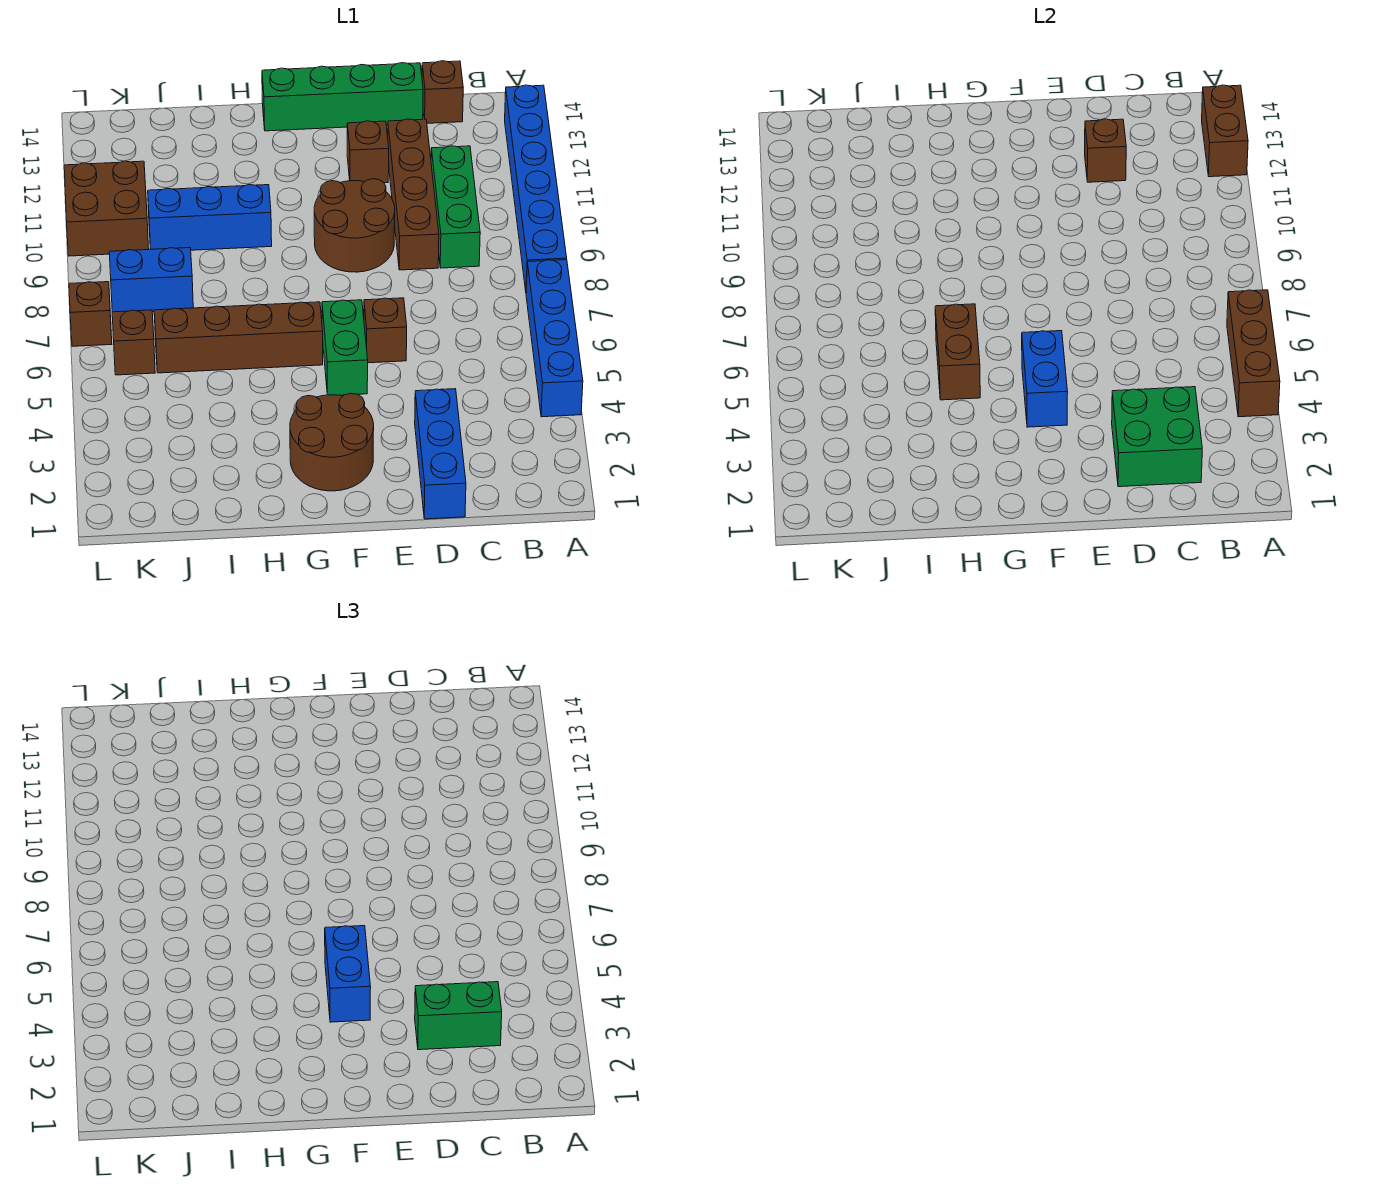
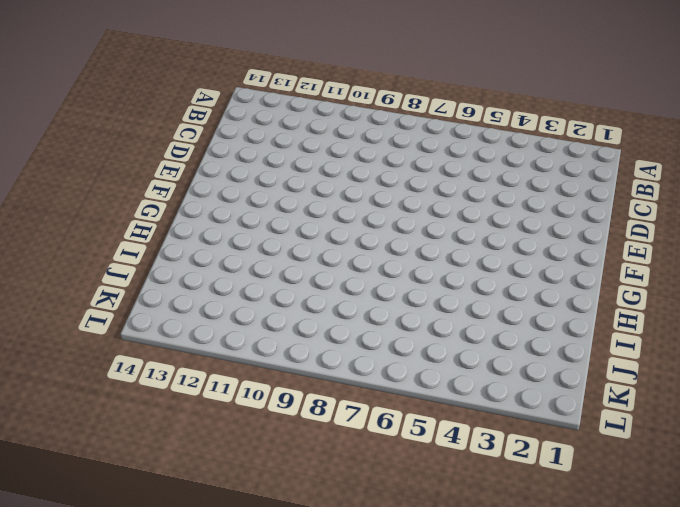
none -> blue 1x4 brick [526,260,583,417]
none -> blue 1x6 brick [505,85,567,290]
none -> green 1x3 brick [431,146,480,268]

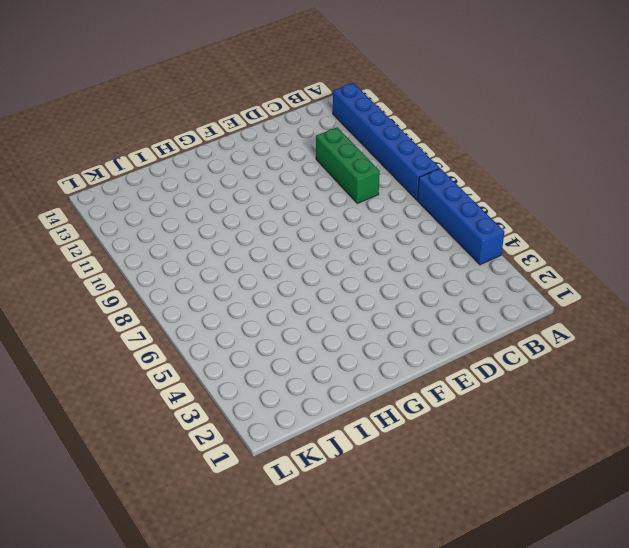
none -> brown 1x1 brick [422,61,463,123]
none -> blue 1x3 brick [415,389,466,519]
none -> brown 1x4 brick [388,119,439,270]

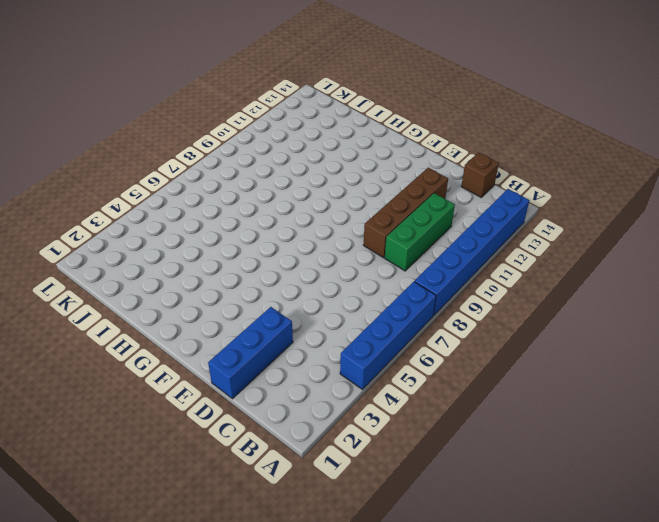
none -> green 1x4 brick [262,63,423,131]
none -> brown 1x1 brick [364,298,407,363]
none -> brown 2x2 round brick [314,179,395,272]

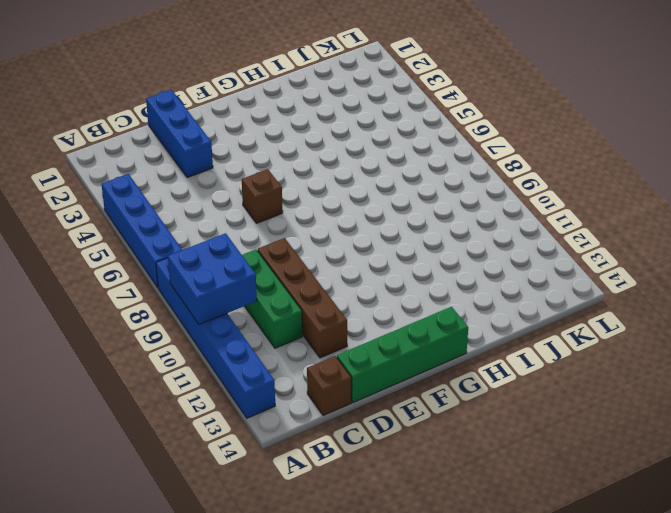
blue 2x2 brick [168,233,257,324] -> none
none -> brown 2x2 round brick [314,179,395,272]
none -> brown 1x1 brick [347,121,389,183]
none -> brown 2x2 round brick [290,393,374,491]

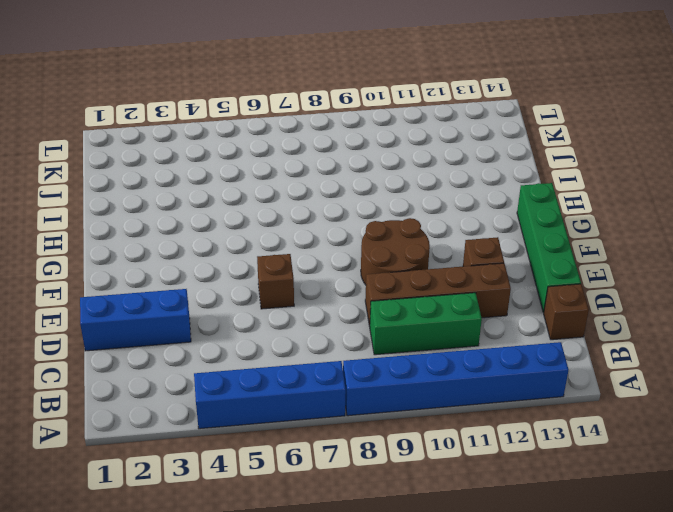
none -> brown 2x2 round brick [290,393,374,491]
none -> green 1x2 brick [322,300,368,395]
none -> brown 1x4 brick [154,302,323,373]

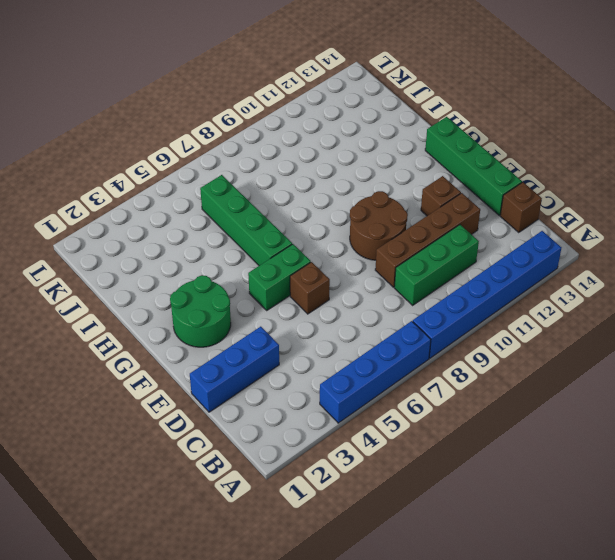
green 2x2 round brick [170,275,231,347] -> brown 2x2 round brick [290,393,374,491]
green 1x4 brick [200,175,292,266] -> brown 1x4 brick [154,302,323,373]
none -> blue 1x3 brick [148,185,272,250]
none -> blue 1x2 brick [109,248,193,312]
none -> brown 1x1 brick [112,310,155,375]

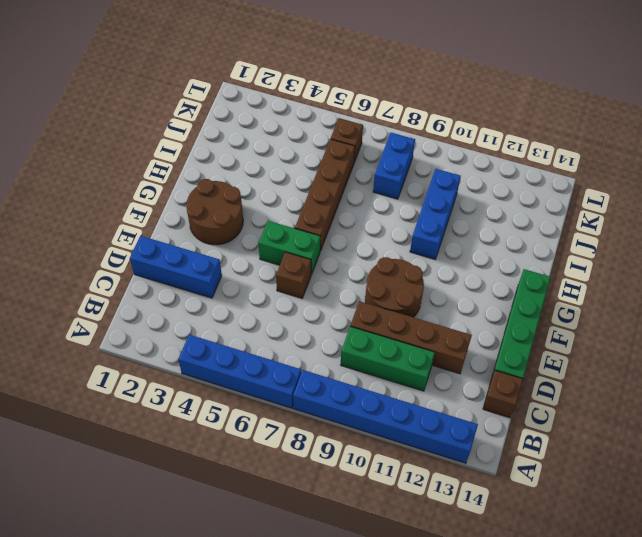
none -> brown 1x1 brick [347,121,389,183]
none -> brown 2x2 brick [64,161,149,256]
none -> brown 1x1 brick [69,282,112,346]

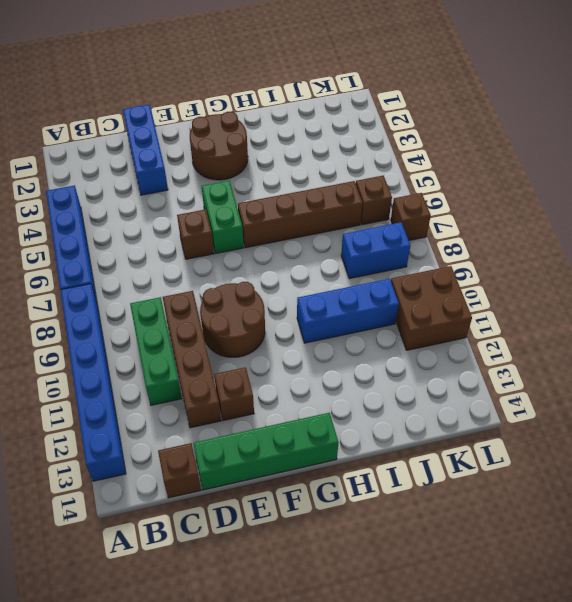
none -> brown 1x3 brick [1227,290,1280,417]
none -> brown 1x2 brick [1202,85,1248,177]
none -> green 2x2 brick [1112,387,1202,487]

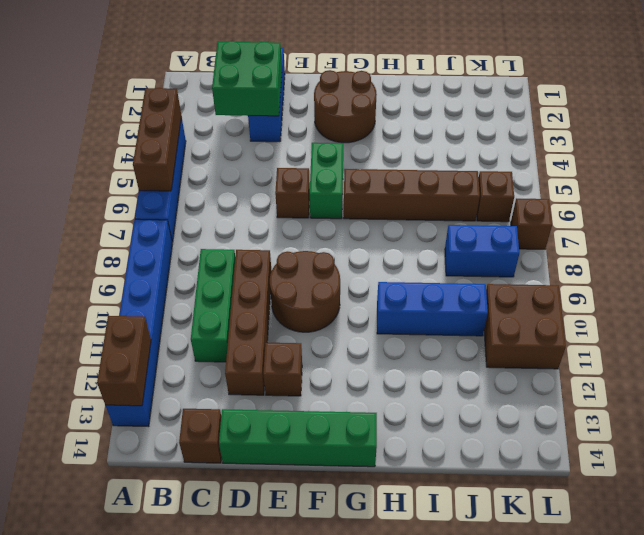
none -> brown 1x1 brick [1085,119,1126,182]
none -> blue 1x2 brick [1022,331,1068,427]
none -> brown 1x2 brick [935,304,980,400]

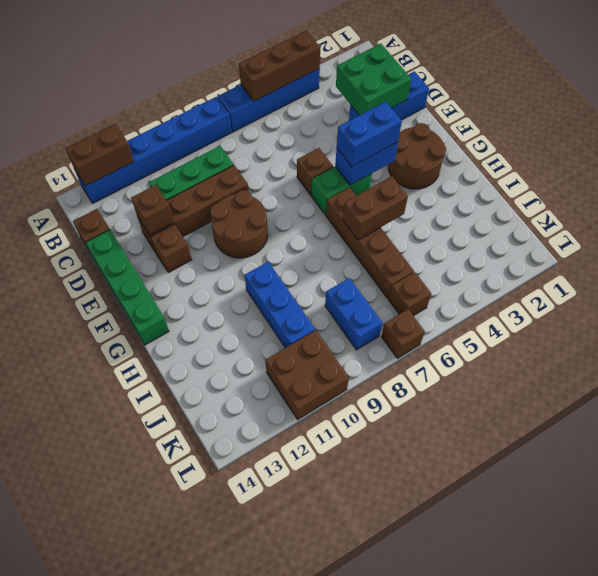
none -> green 1x2 brick [415,982,502,1050]

